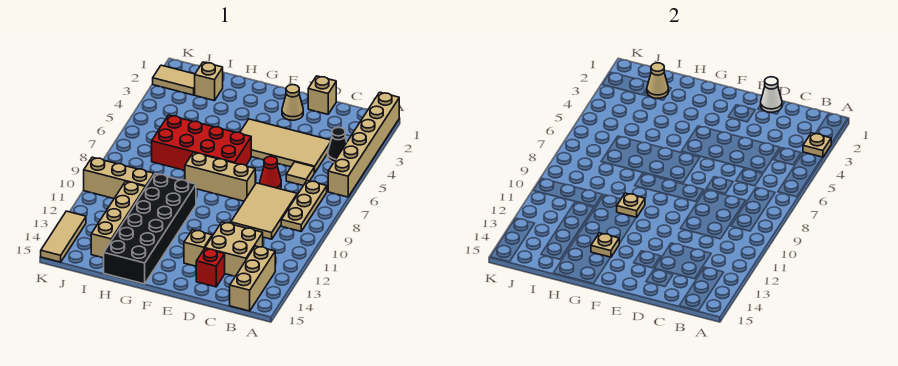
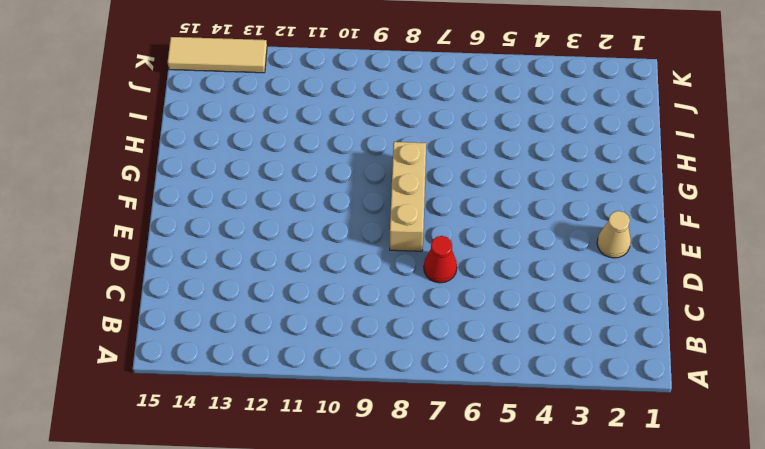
none -> tan 1x6 brick [328,92,399,197]
none -> black 1x1 cone [328,127,347,162]
none -> tan 1x3 plate [281,181,327,231]

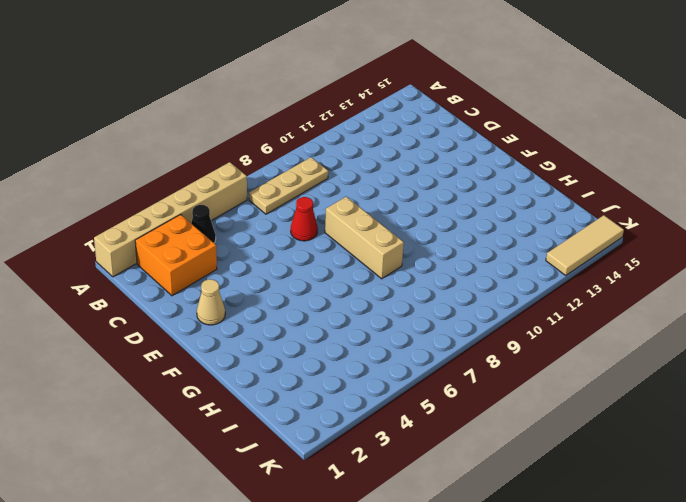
orange 2x2 brick [135,215,217,296] -> none
none -> tan 1x3 brick [230,246,275,311]
none -> tan 2x4 tile [240,119,331,173]
none -> tan 1x1 tile [286,162,314,186]

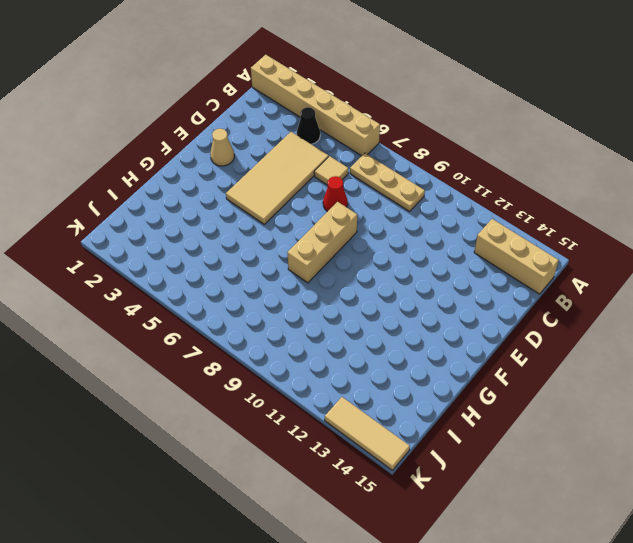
none -> tan 2x3 tile [231,183,297,239]
none -> tan 2x2 brick [205,222,263,276]
none -> tan 1x1 brick [308,76,336,114]

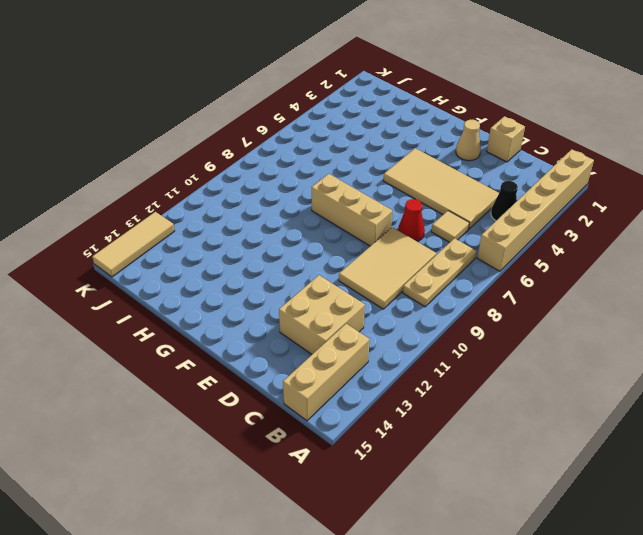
none -> red 1x1 brick [196,249,225,287]
none -> tan 1x1 brick [184,230,212,266]
none -> red 2x4 brick [152,115,251,170]

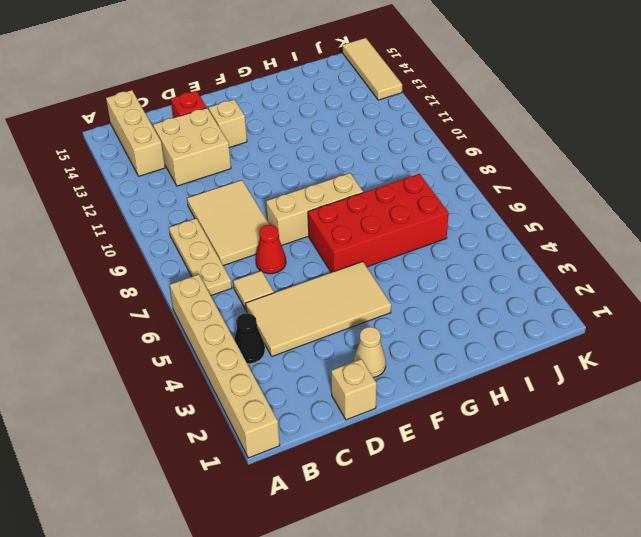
none -> black 2x6 brick [104,174,196,284]
none -> tan 1x1 brick [195,62,223,101]
none -> tan 1x3 brick [84,157,154,199]

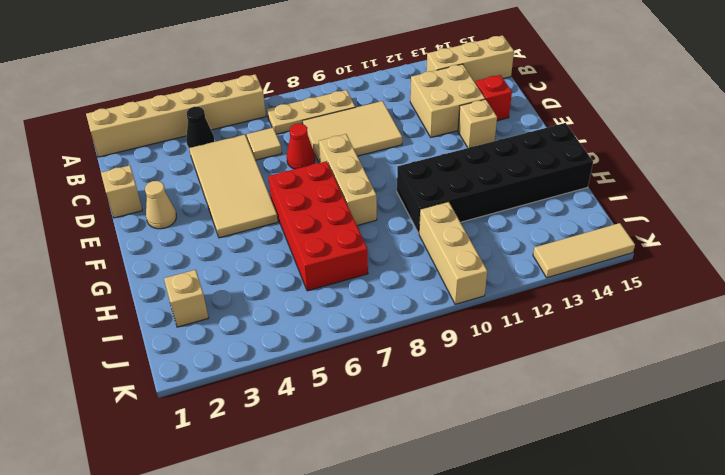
none -> tan 1x4 brick [91,182,145,258]
none -> tan 1x2 tile [153,65,195,95]
none -> tan 1x1 plate [803,133,831,157]

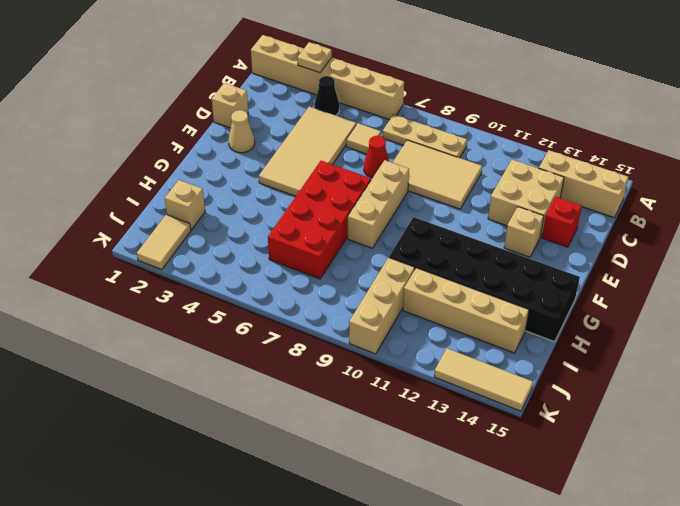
none -> white 1x1 cone [761,77,782,112]
none -> tan 1x1 plate [617,193,645,218]
none -> tan 1x1 plate [591,233,619,257]

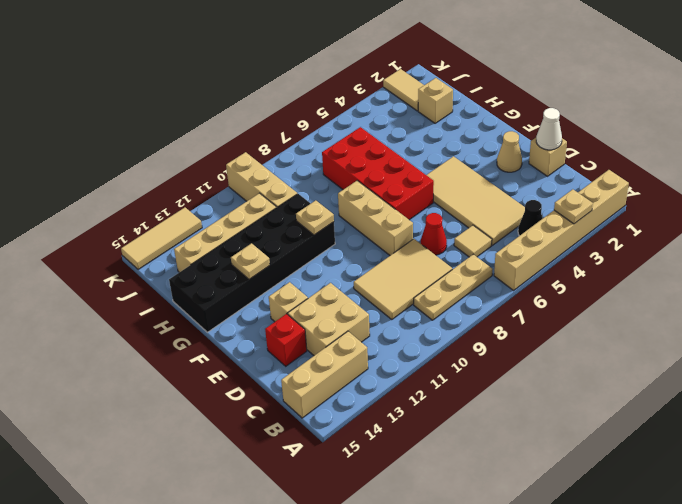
none -> tan 1x1 cone [647,63,668,98]

